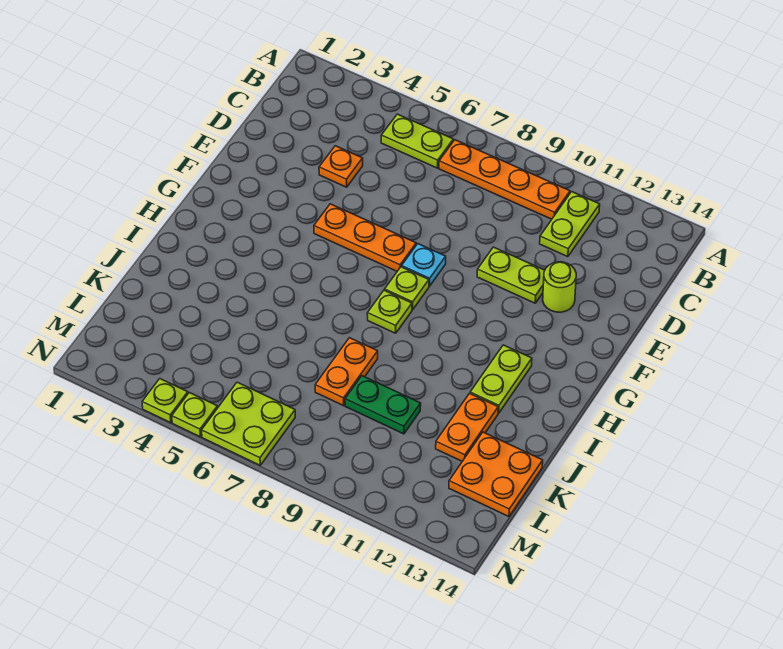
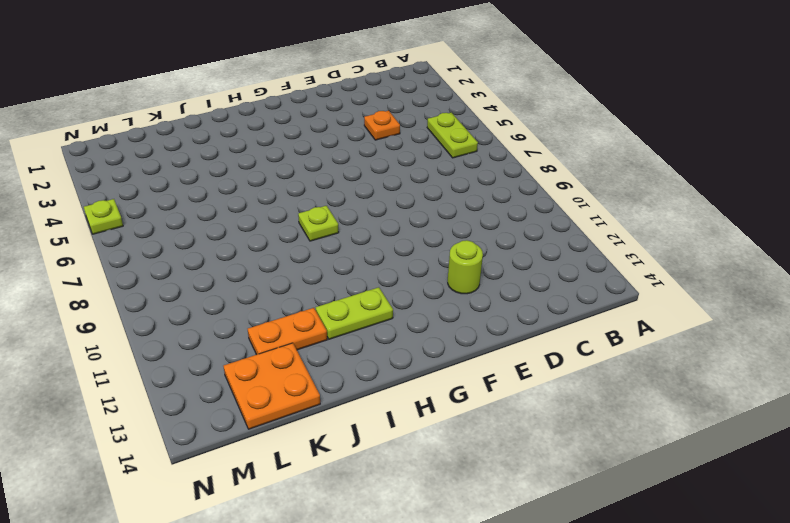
none -> orange 1x4 plate [439,140,570,219]
none -> lime 1x2 plate [540,192,600,257]
none -> lime 1x2 plate [477,247,545,303]

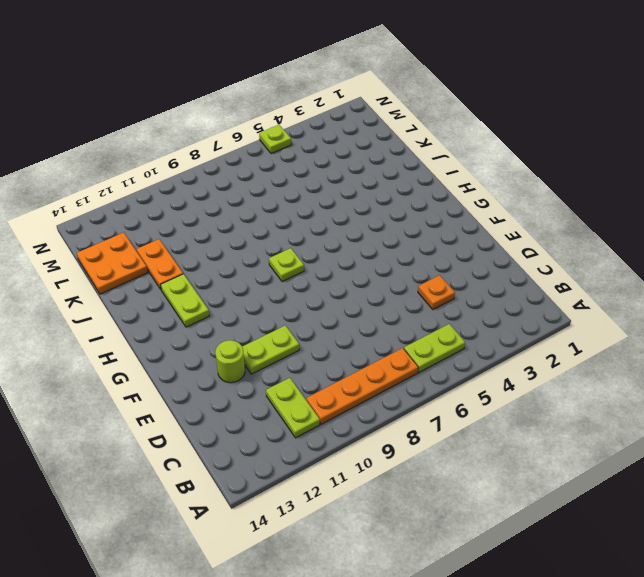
none -> orange 1x3 plate [314,204,416,271]
none -> cyan 1x1 plate [402,244,446,286]
none -> lime 1x1 plate [385,267,429,310]

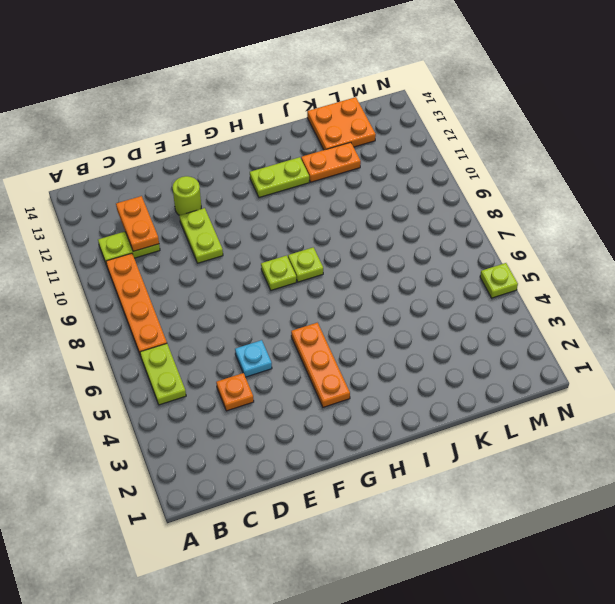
orange 1x2 plate [116,196,159,252] -> orange 1x2 plate turned to [315,338,378,406]
cyan 1x1 plate [235,340,272,377] -> cyan 1x1 plate moved to [402,244,446,286]
orange 1x3 plate [291,323,350,407] -> orange 1x3 plate moved to [314,204,416,271]
none -> green 1x2 plate [345,376,421,434]
none -> lime 2x2 plate [202,382,295,465]
none -> lime 1x1 plate [142,379,188,423]

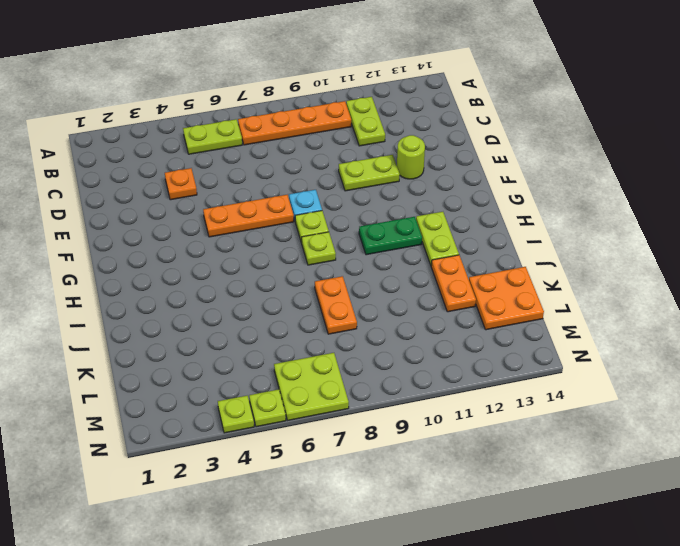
green 1x2 plate [359,217,422,255] -> green 1x2 plate moved to [345,376,421,434]

